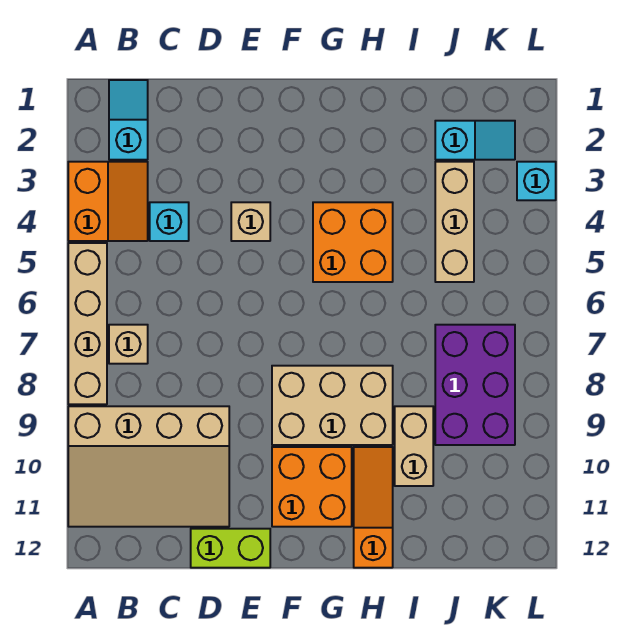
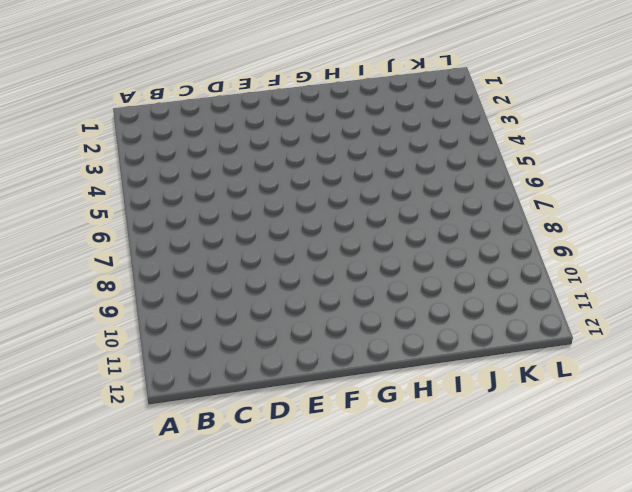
none -> orange 2x2 slope [68,162,148,241]
none -> tan 1x4 brick [68,243,107,404]
none -> tan 3x4 slope [68,406,229,527]

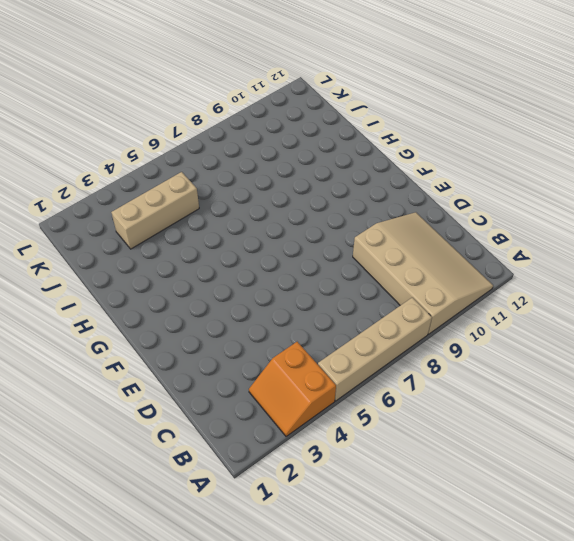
orange 2x2 slope [249,342,336,437] -> orange 2x2 slope turned to [68,162,148,241]
none -> cyan 1x2 slope [109,80,148,160]
none -> tan 1x1 brick [109,325,148,364]
none -> cyan 1x1 brick [150,202,189,241]

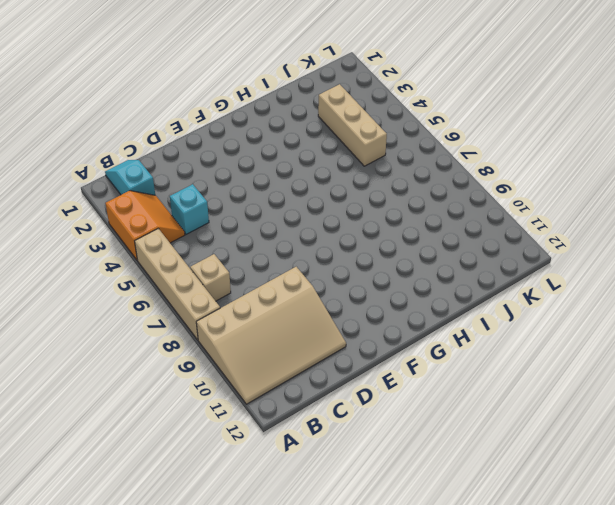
none -> lime 1x2 brick [191,529,270,568]
none -> tan 1x1 brick [231,202,270,241]
none -> tan 2x3 brick [272,366,393,445]

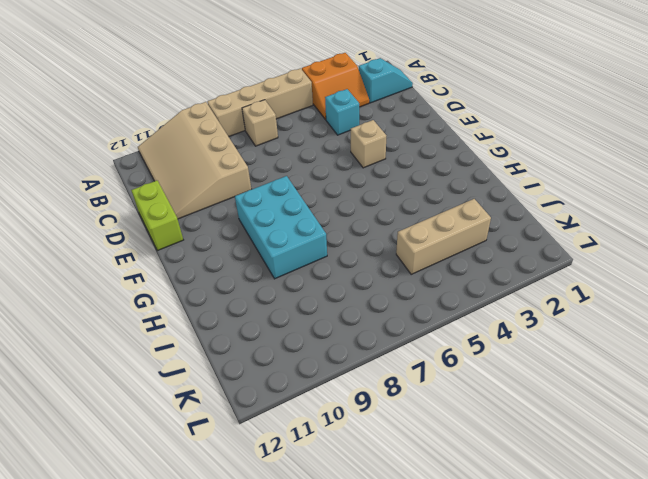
cyan 2x3 brick [235,176,327,279] -> tan 2x3 brick [272,366,393,445]
none -> orange 2x2 brick [272,447,352,527]
none -> orange 2x2 brick [313,202,393,282]
none -> orange 1x3 slope [354,447,393,568]

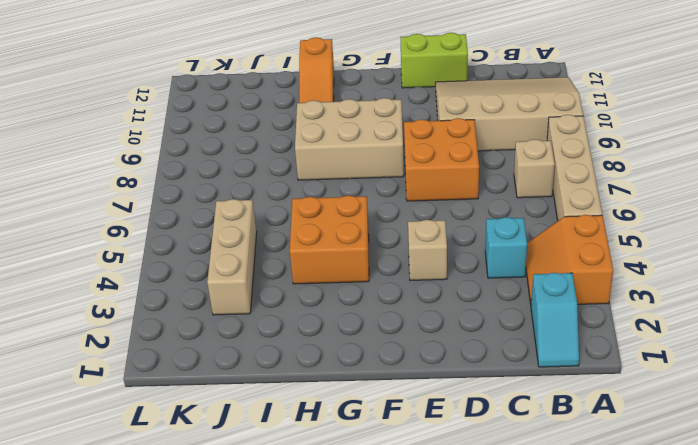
orange 2x2 brick [404,118,479,201] -> orange 2x2 brick moved to [272,447,352,527]
none -> tan 1x2 brick [395,406,433,486]
none -> cyan 1x2 slope [435,121,515,160]
none -> purple 2x3 brick [435,325,515,445]

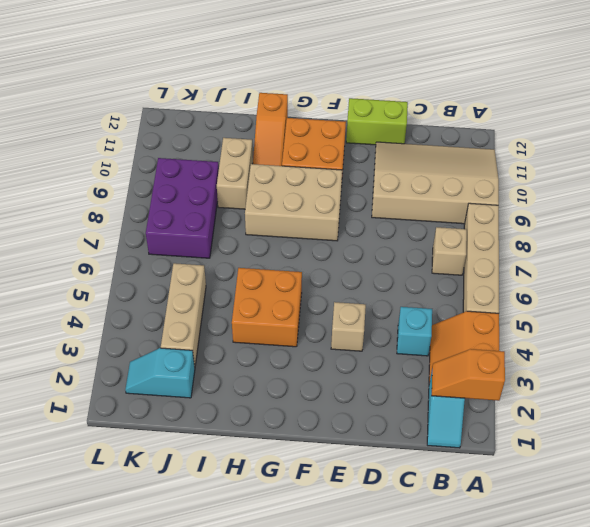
orange 1x2 slope [432,349,505,401] -> none
none -> cyan 1x1 brick [517,162,556,200]

